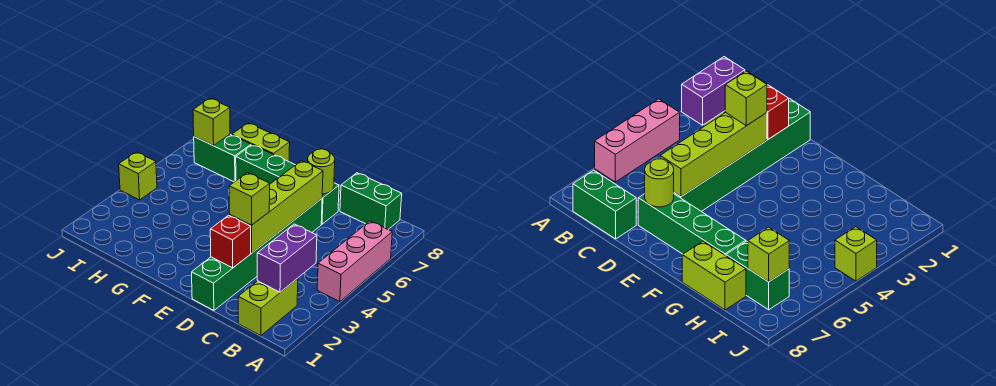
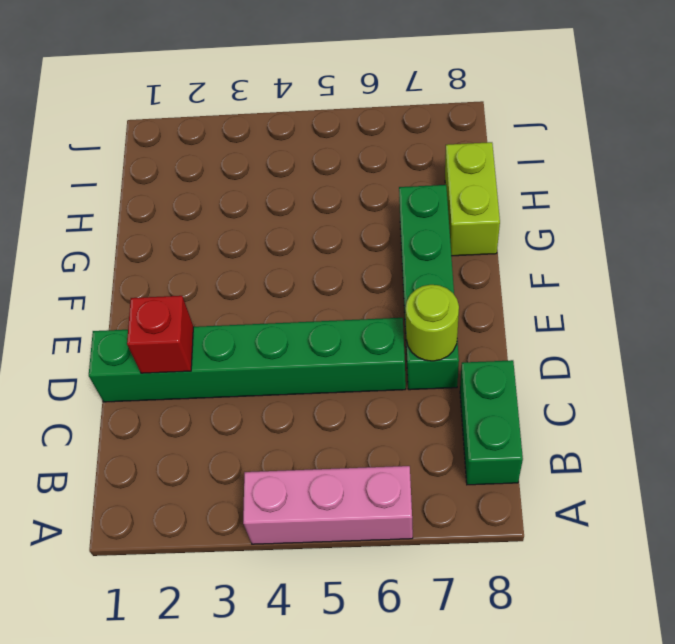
none -> lime 1x2 brick [238,278,298,336]
none -> green 1x2 brick [194,135,251,182]
none -> lime 1x1 brick [119,152,157,200]

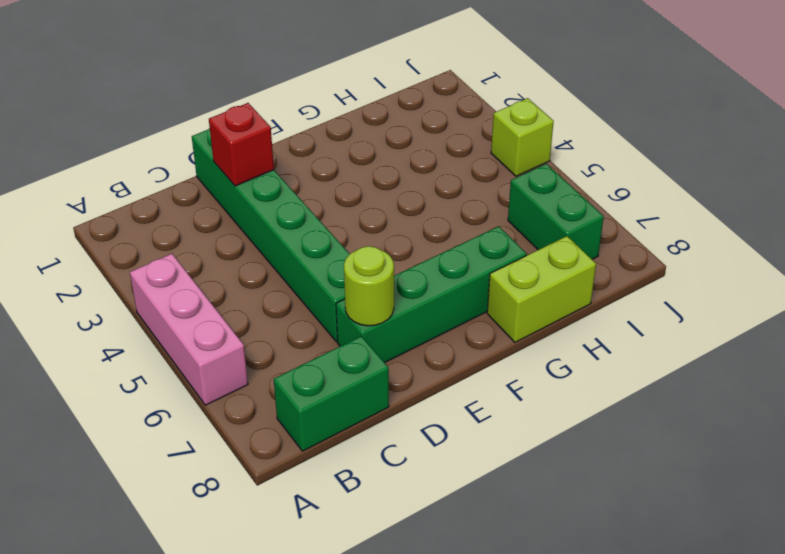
green 1x2 brick [508,164,604,259] -> green 1x2 brick turned to [194,135,251,182]
none -> lime 1x2 brick [238,278,298,336]
none -> purple 1x2 brick [257,224,317,292]
none -> lime 1x4 brick [230,161,323,253]

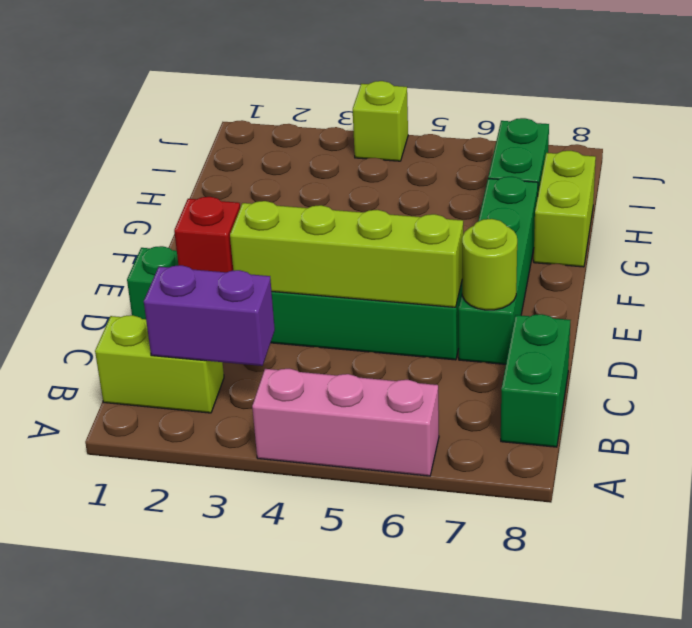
none -> lime 1x1 brick [193,99,230,146]
none -> lime 1x1 brick [229,173,270,225]

